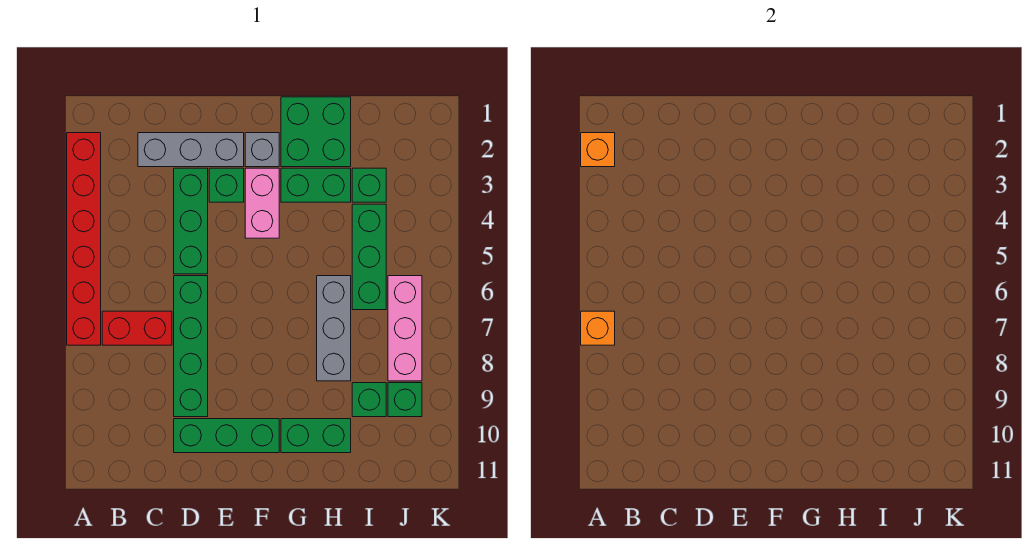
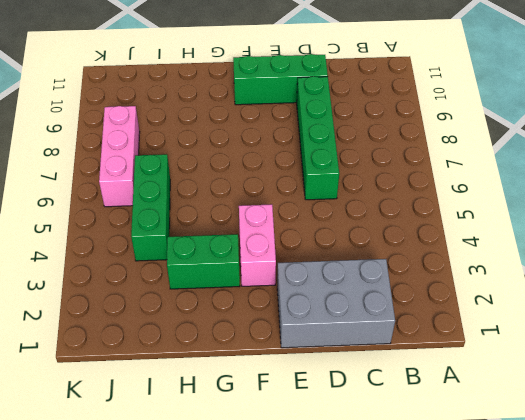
grey 2x3 brick [277,259,395,348] -> grey 1x3 brick [138,133,244,167]
none -> red 1x6 brick [67,133,101,345]
none -> red 1x2 brick [102,311,172,345]
none -> green 1x3 brick [174,168,208,274]

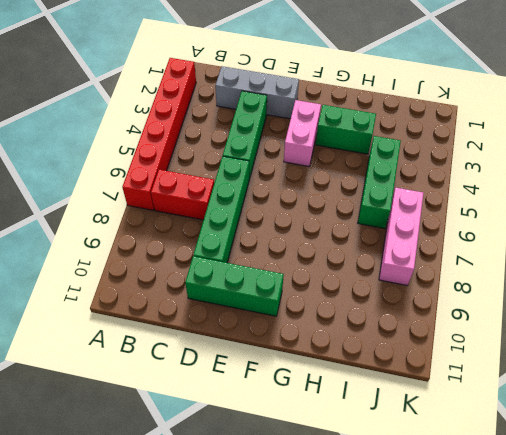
none -> green 1x1 brick [209,168,244,202]
none -> grey 1x1 brick [245,133,279,167]
none -> green 2x2 brick [281,97,351,167]

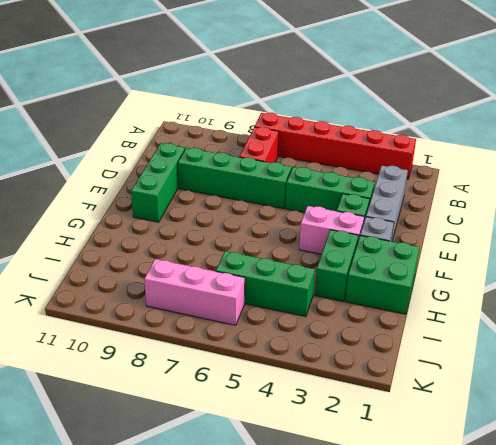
none -> green 1x2 brick [281,419,351,453]
none -> grey 1x3 brick [317,276,351,381]
none -> green 1x1 brick [352,168,386,202]

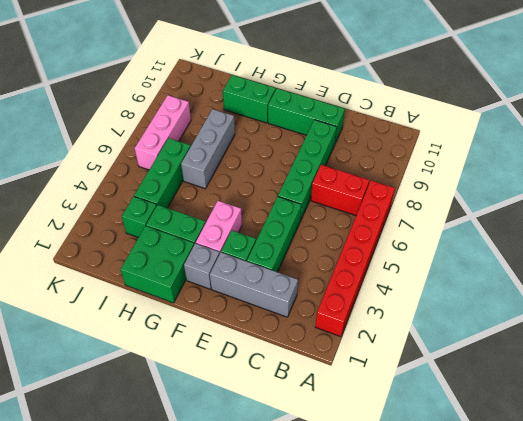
none -> green 1x1 brick [352,383,386,417]
none -> green 1x1 brick [388,383,422,417]
none -> orange 1x1 brick [581,133,615,167]

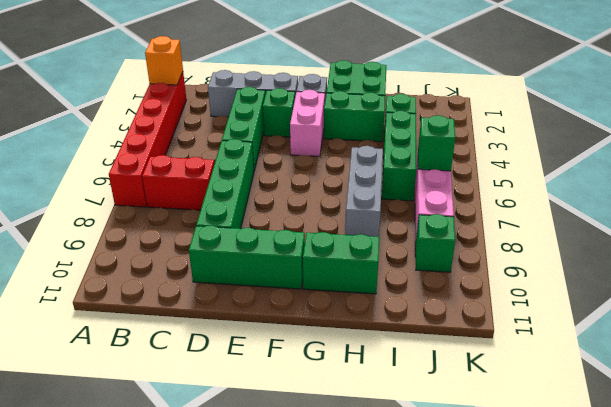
green 1x1 brick [418,115,455,171] -> green 1x1 brick moved to [352,383,386,417]
none -> orange 1x1 brick [581,311,615,345]

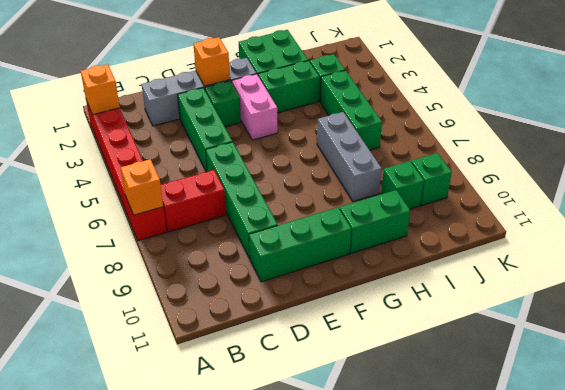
orange 1x1 brick [194,37,230,86] -> none
none -> pink 1x3 brick [388,276,422,381]

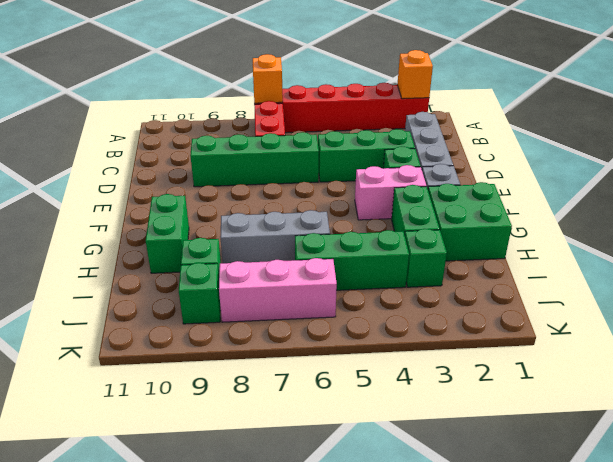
none -> green 1x3 brick [174,419,279,453]

